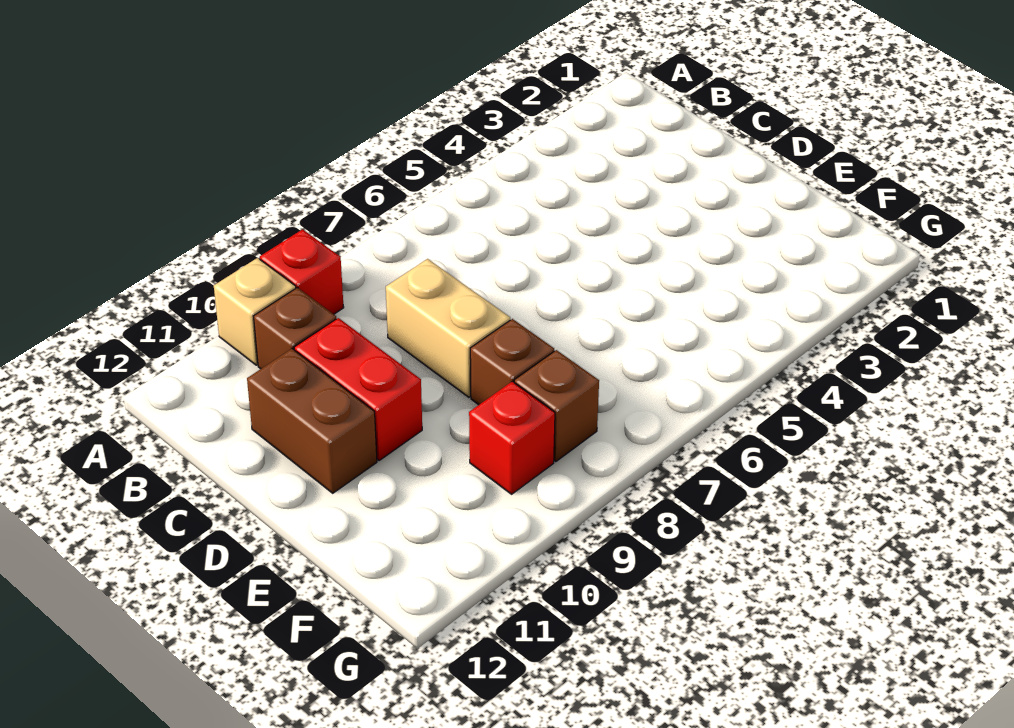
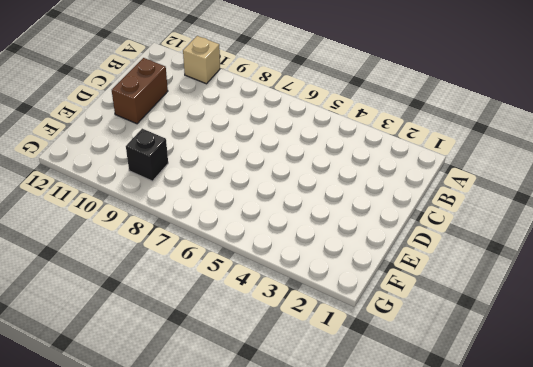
black 1x1 brick [126,129,168,181] -> red 1x1 brick [469,381,555,494]
none -> red 1x1 brick [260,229,344,314]
none -> brown 1x1 brick [254,288,336,369]

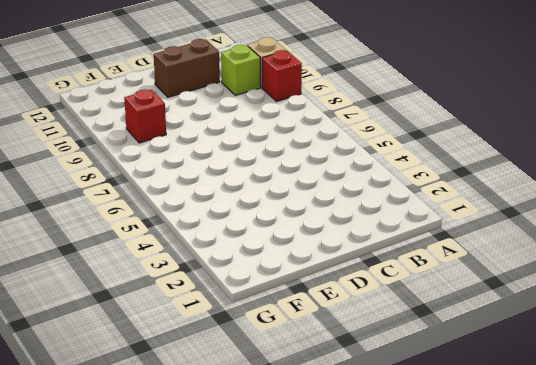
lime 1x1 brick [221,45,260,95] -> brown 1x1 brick [254,288,336,369]
none -> tan 1x2 brick [386,259,510,397]
none -> red 1x2 brick [294,318,422,460]

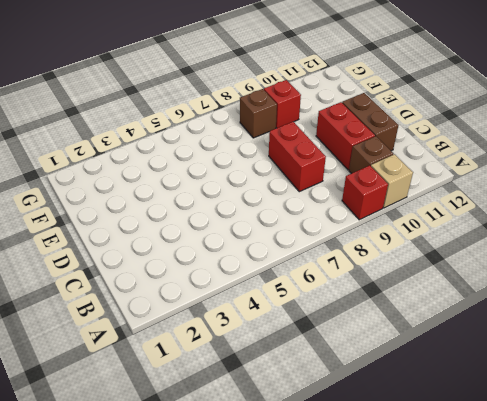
red 1x2 brick [269,122,326,192] -> tan 1x2 brick [386,259,510,397]
none -> brown 1x1 brick [470,319,554,405]

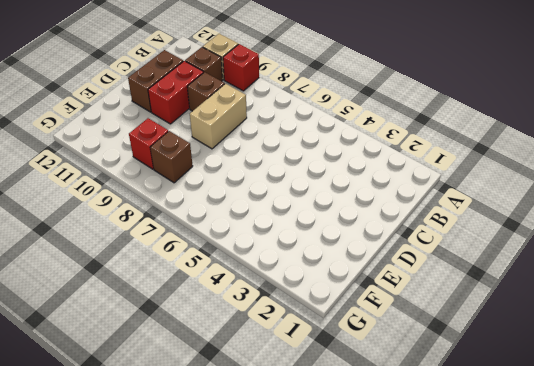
brown 1x1 brick [187,72,225,111] -> brown 1x1 brick moved to [470,319,554,405]

